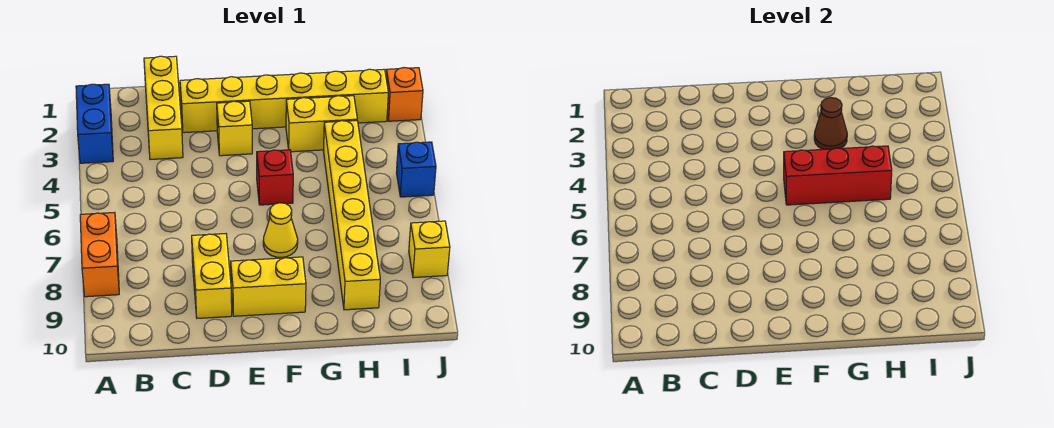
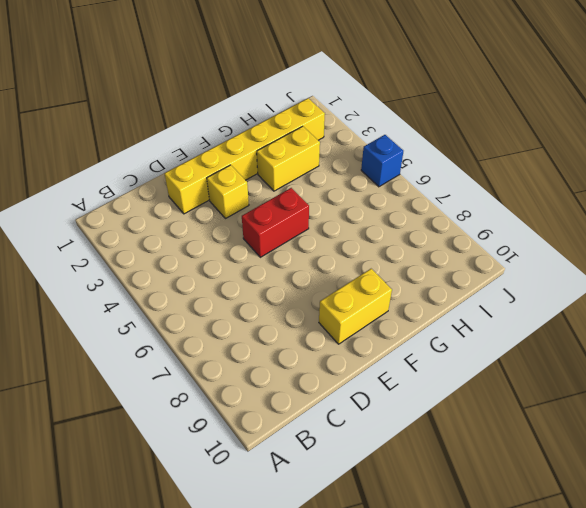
red 1x2 brick [242,188,309,257] -> red 1x1 brick [257,150,293,205]
none -> blue 1x2 brick [76,84,113,163]
none -> orange 1x2 brick [80,213,119,297]
none -> yellow 1x3 brick [144,56,183,160]

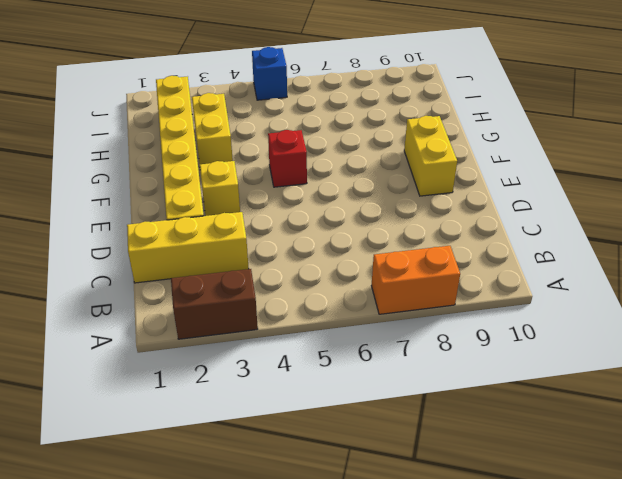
brown 1x2 brick [171,269,258,339] -> blue 1x2 brick [76,84,113,163]
none -> yellow 1x2 brick [192,234,232,318]
none -> yellow 1x1 cone [263,203,298,258]
none -> yellow 1x6 brick [323,121,380,310]

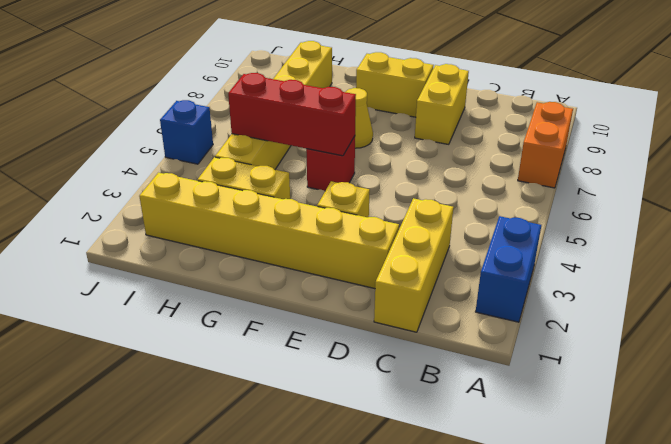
none -> orange 1x1 brick [386,68,423,121]
none -> yellow 1x1 brick [409,221,450,278]
none -> brown 1x1 cone [814,98,847,149]

